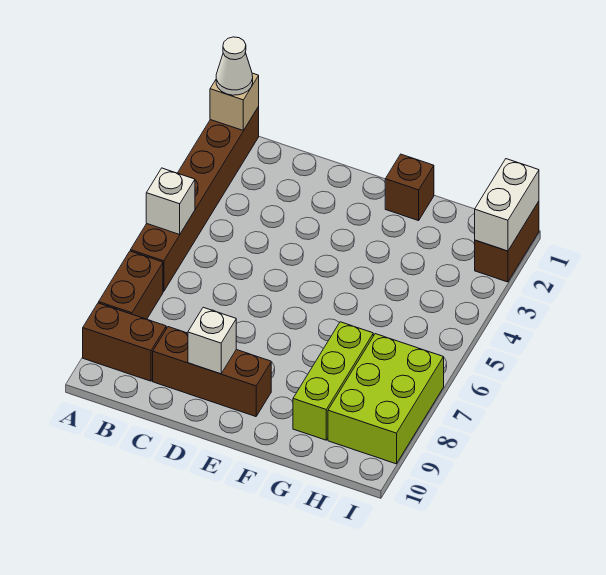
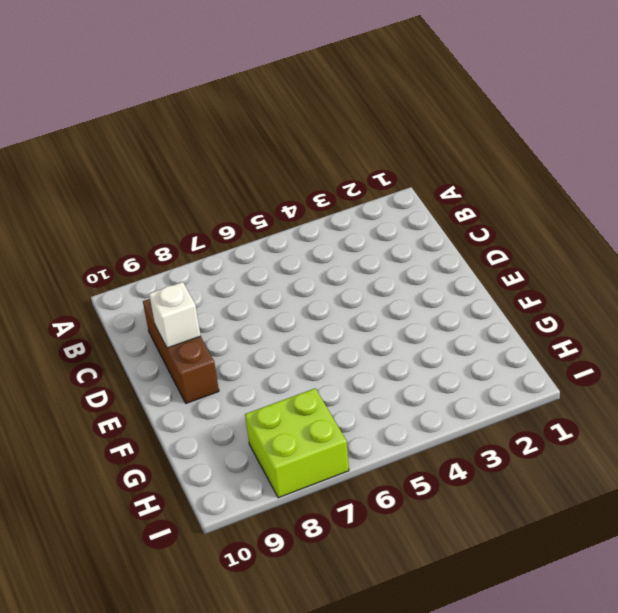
lime 2x2 brick [245,388,349,498] -> lime 2x3 brick [328,334,444,464]
none -> brown 1x6 brick [131,107,259,292]
none -> brown 1x2 brick [99,251,163,319]
none -> brown 1x2 brick [83,303,166,381]

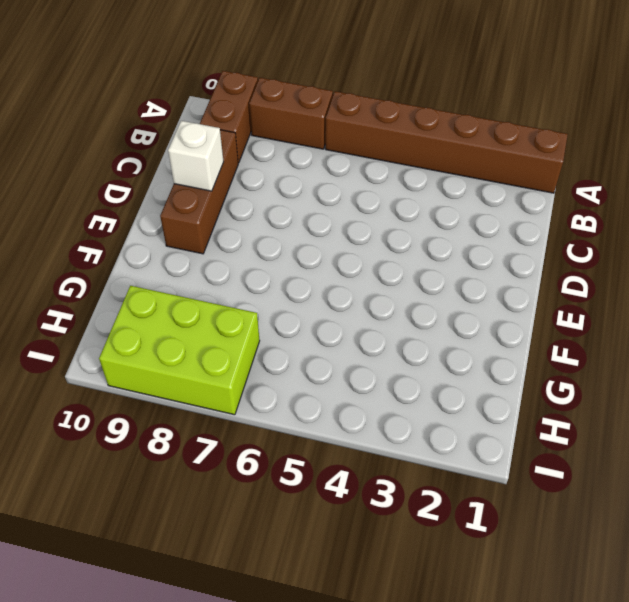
none -> brown 1x1 brick [385,154,434,221]
none -> lime 1x3 brick [293,322,373,440]
none -> brown 1x2 brick [475,201,539,282]

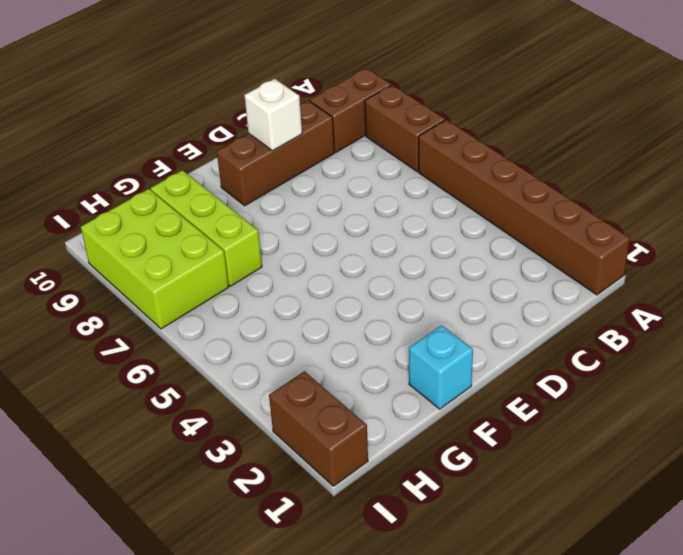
cyan 1x1 brick [409,325,473,409] -> brown 1x1 brick [385,154,434,221]
none -> tan 1x1 brick [210,73,259,131]
none -> white 1x1 brick [146,168,195,234]
none -> white 1x2 brick [475,159,539,251]

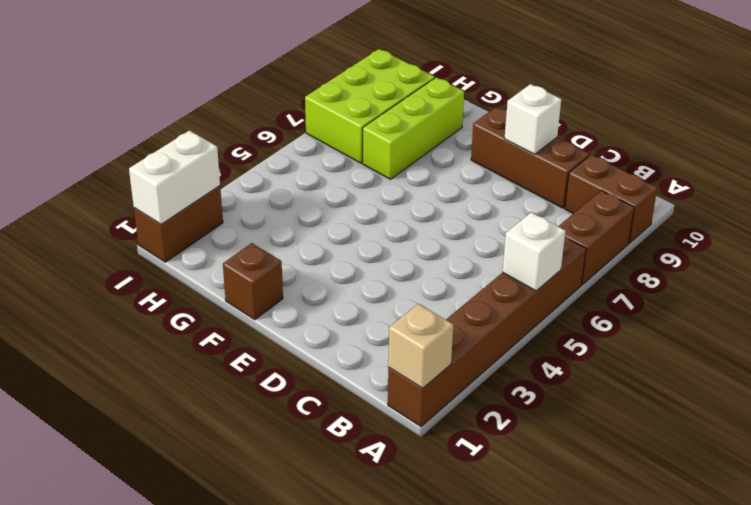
none -> white 1x1 cone [216,37,253,95]

